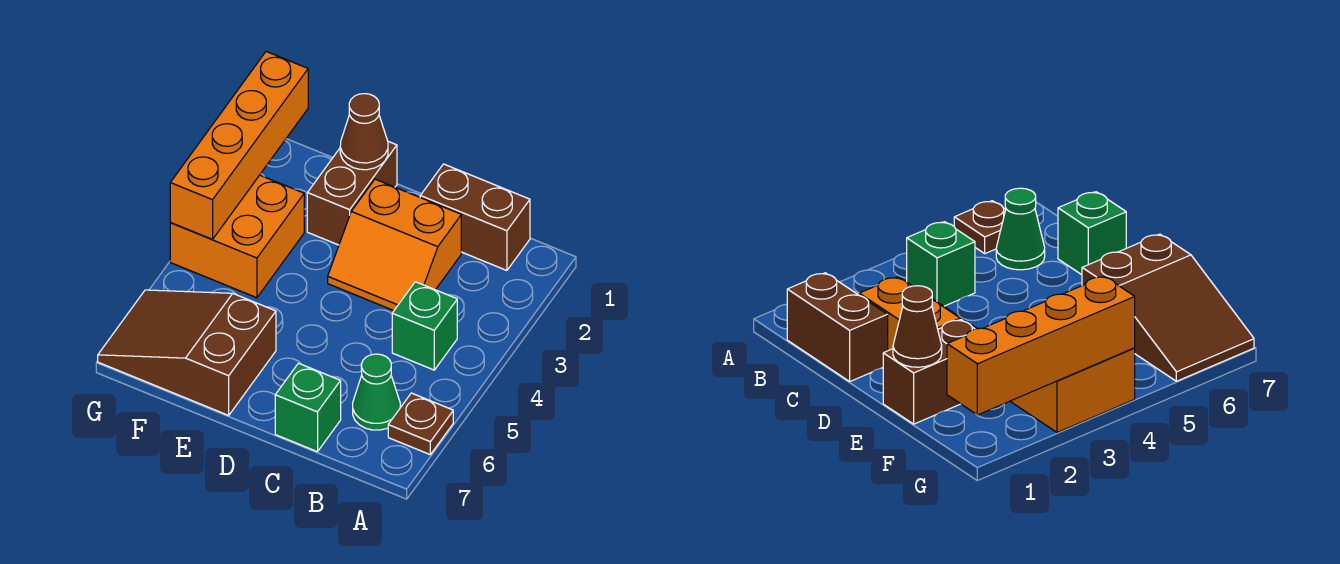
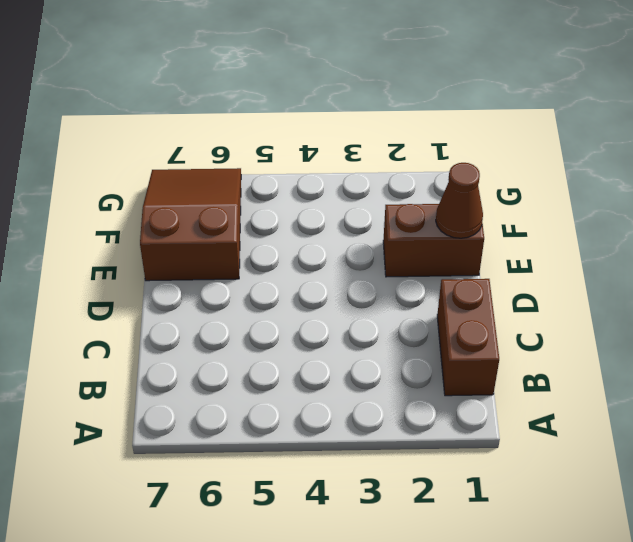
none -> brown 1x1 plate [388,393,453,454]
none -> green 1x1 brick [392,282,457,370]

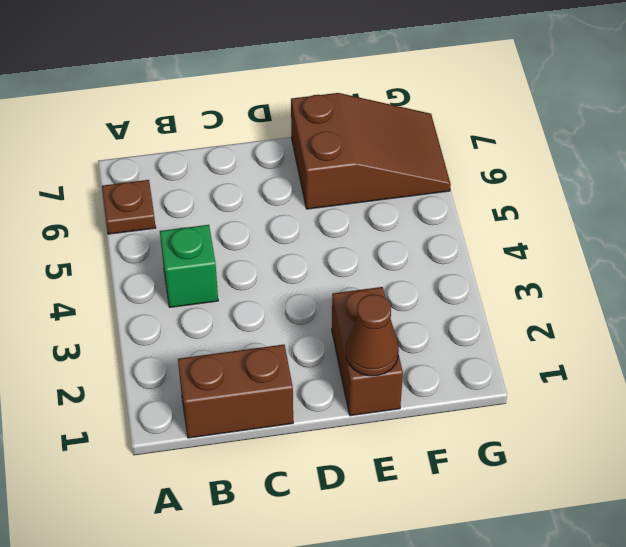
none -> green 1x1 cone [353,354,400,430]
none -> orange 2x2 slope [328,179,461,311]

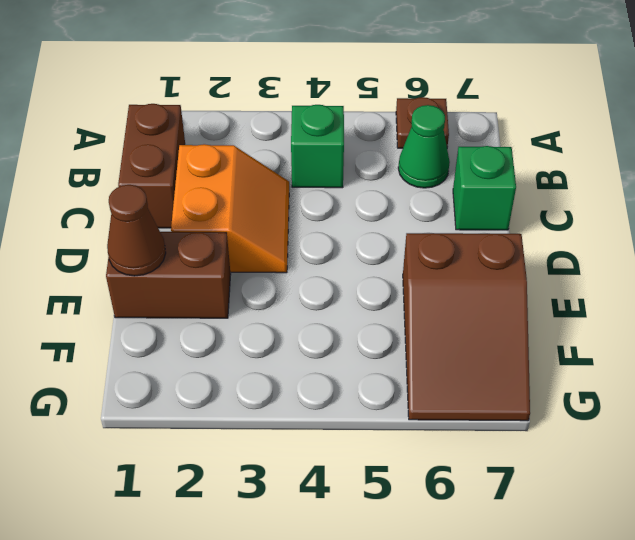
none -> orange 2x2 brick [170,175,304,298]
none -> orange 1x4 brick [170,52,308,239]

